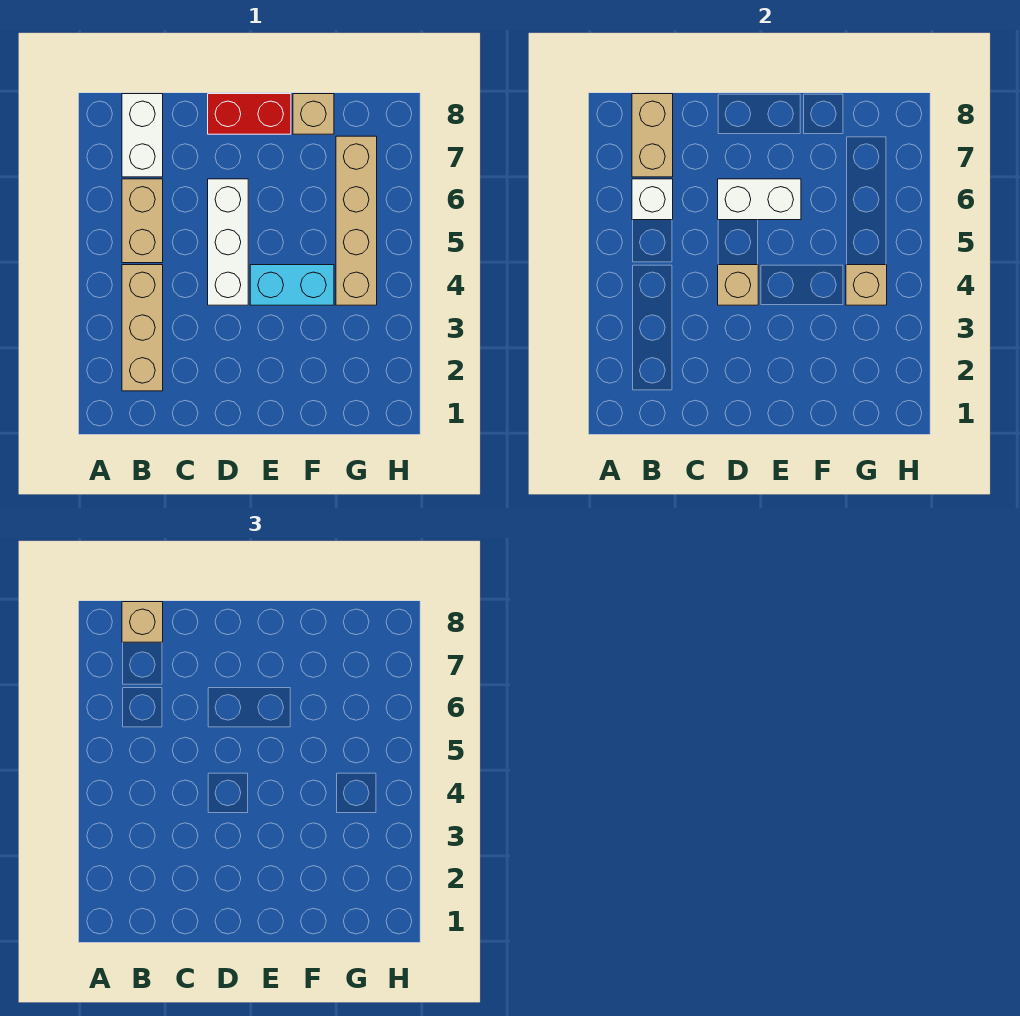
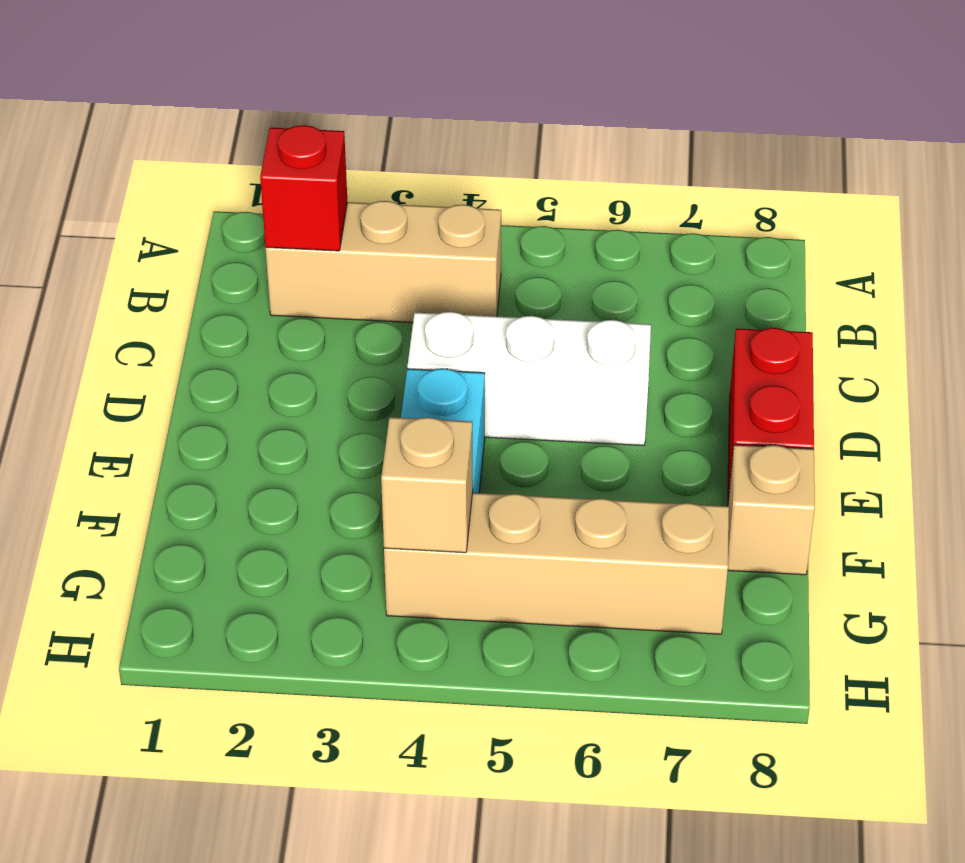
red 1x1 brick [260,125,347,251] -> none
none -> tan 1x2 brick [122,179,163,263]
none -> white 1x2 brick [122,94,163,177]
none -> white 1x1 brick [632,179,673,220]

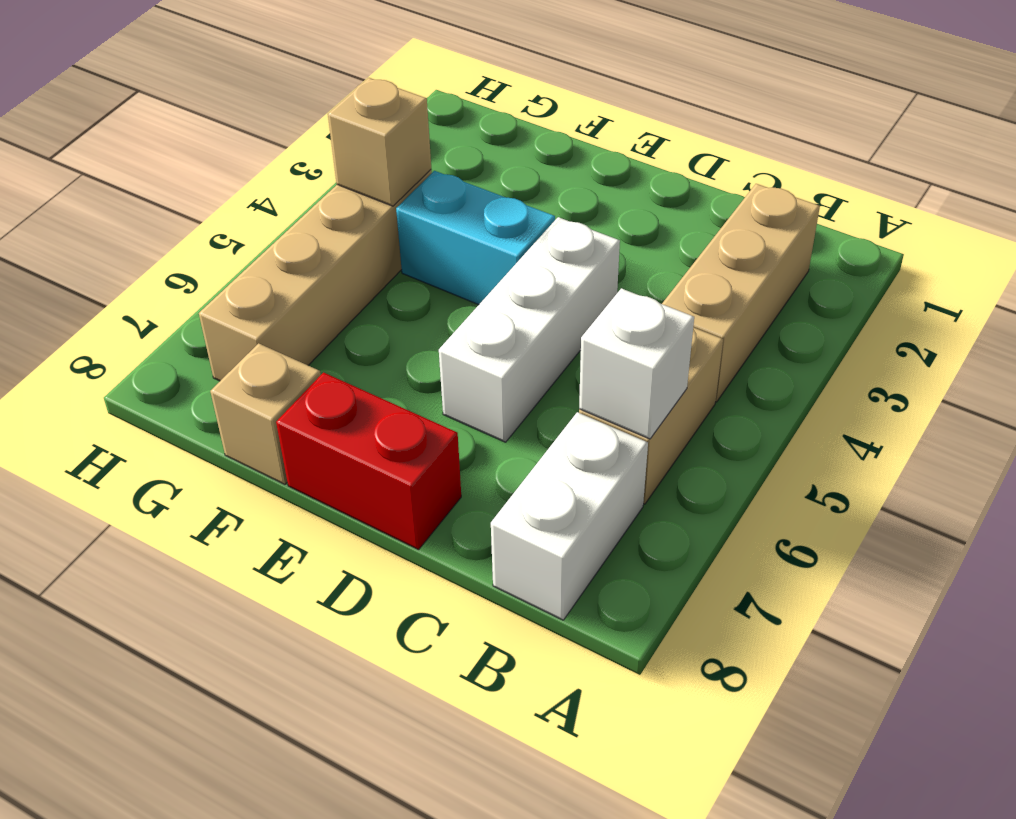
none -> tan 1x2 brick [632,94,673,177]
none -> tan 1x1 brick [718,265,758,305]
none -> white 1x2 brick [718,179,801,220]

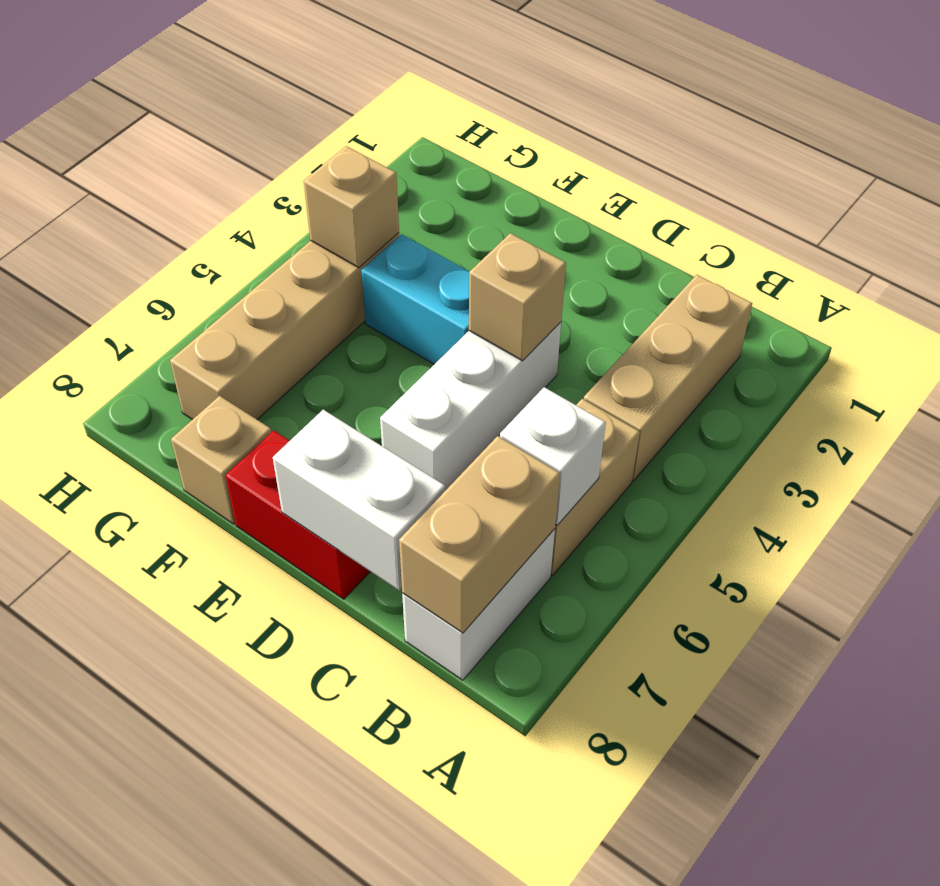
white 1x2 brick [273,410,445,590] -> white 1x2 brick moved to [718,179,801,220]
none -> tan 1x1 brick [122,602,163,642]

